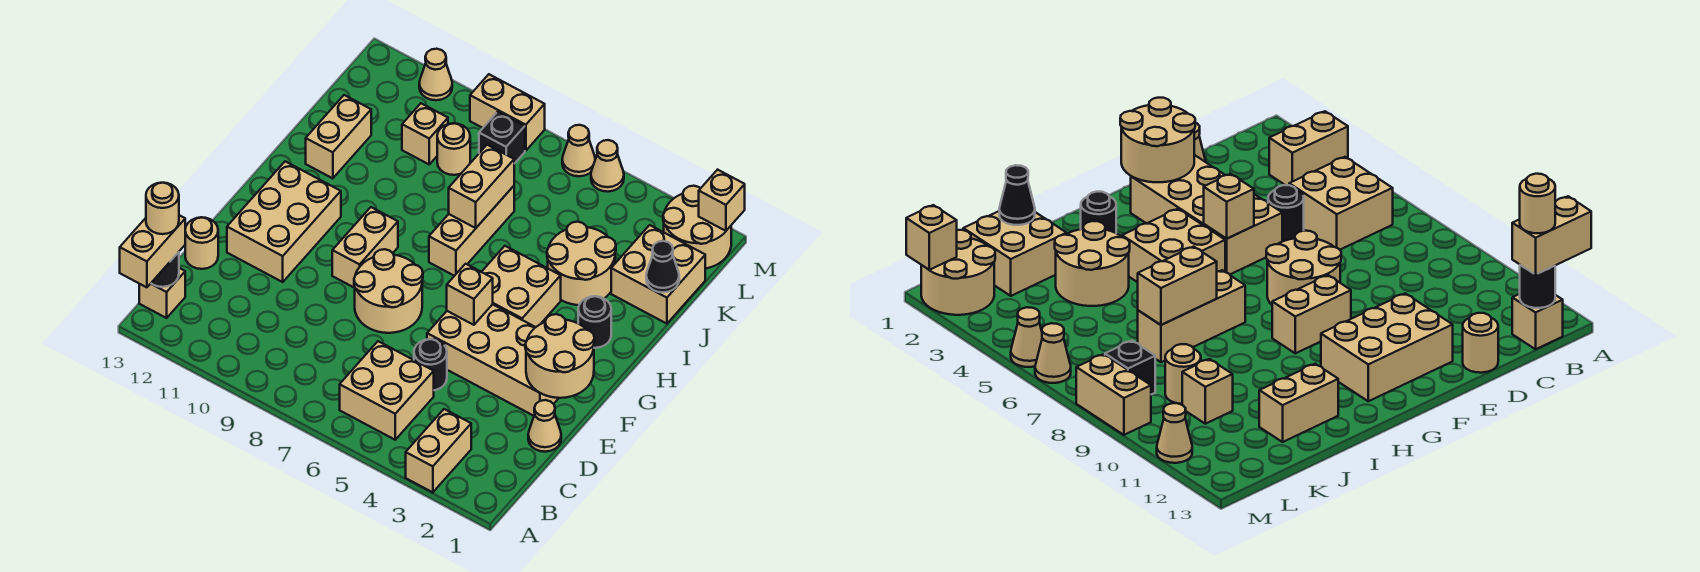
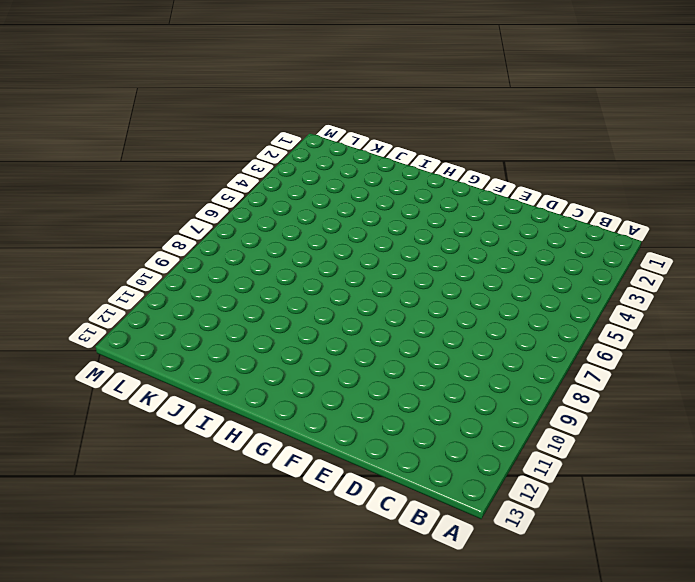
none -> tan 1x2 brick [406,409,471,492]
none -> tan 2x2 brick [340,341,434,440]
none -> tan 1x1 brick [139,268,185,318]
none -> tan 1x1 cone [528,400,561,452]

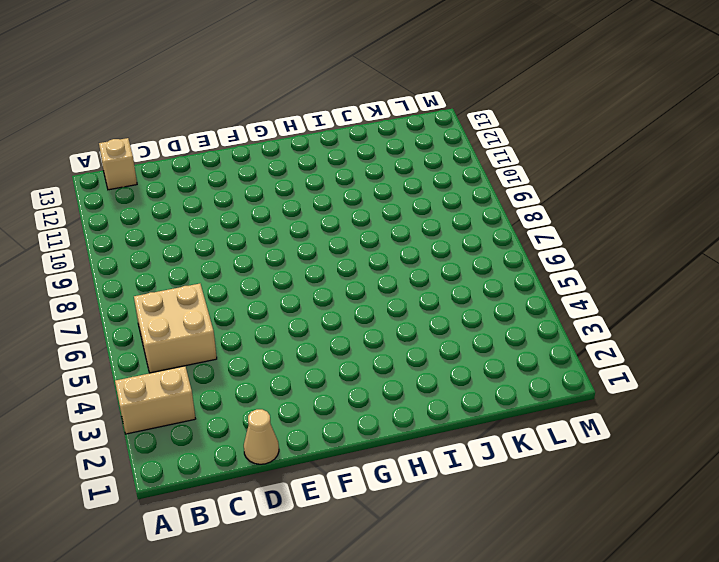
none -> black 1x1 round brick [414,339,447,390]
none -> tan 1x1 round brick [185,217,218,269]
none -> tan 2x4 brick [427,304,559,416]
none -> tan 2x2 round brick [354,249,423,333]

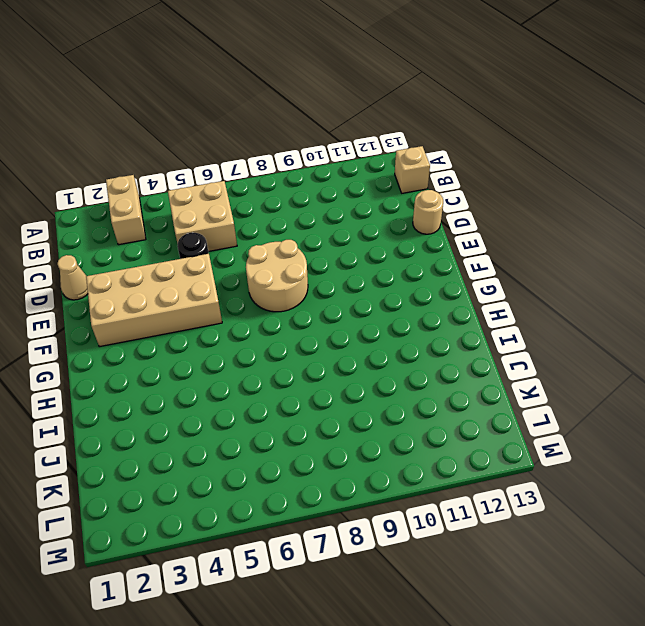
none -> tan 2x3 brick [227,161,341,282]
none -> tan 1x2 brick [332,207,398,288]
none -> tan 2x2 brick [482,246,561,327]
none -> black 1x1 round brick [578,296,611,348]

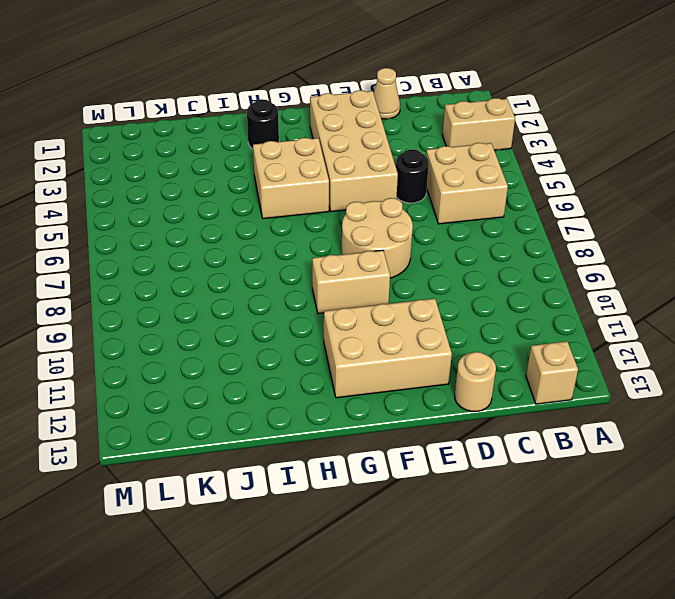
none -> tan 1x3 brick [429,186,514,276]
none -> tan 2x2 round brick [547,222,616,305]
none -> tan 1x2 brick [306,95,371,178]
none -> tan 2x2 brick [611,225,705,324]

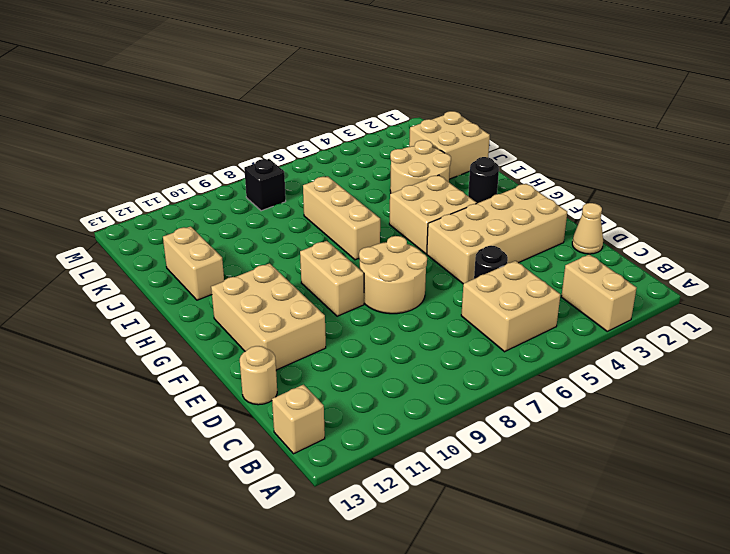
none -> tan 1x1 round brick [437,123,470,175]
none -> tan 1x1 brick [402,103,448,164]
none -> tan 2x2 round brick [663,186,731,269]
none -> tan 1x1 cone [591,140,624,192]

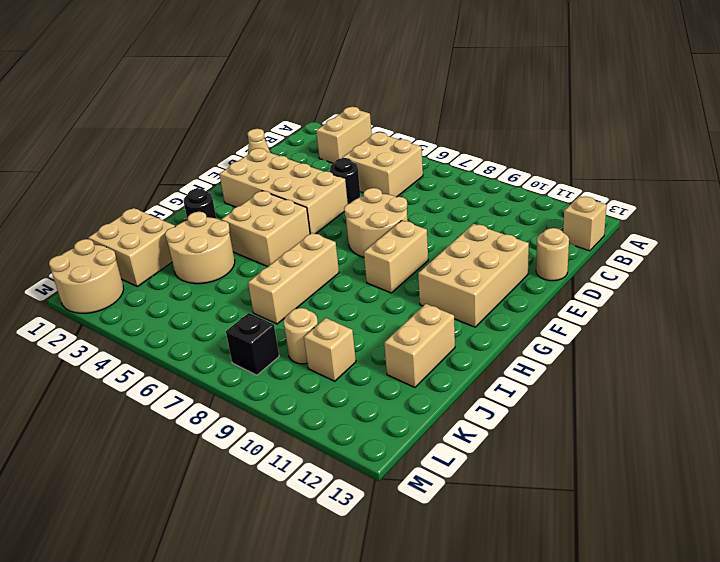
none -> tan 1x1 cone [591,140,624,192]
none -> tan 1x1 cone [562,125,595,176]
none -> tan 1x2 brick [470,74,545,151]
none -> tan 1x1 cone [419,49,452,100]

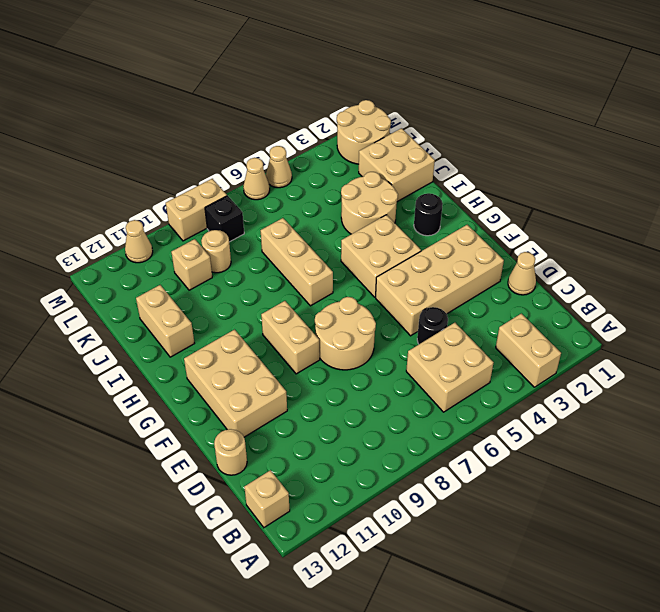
none -> black 1x1 round brick [151,252,179,287]
none -> tan 2x2 round brick [525,314,594,398]
none -> tan 1x1 brick [447,264,493,325]
none -> tan 1x2 brick [449,145,514,228]

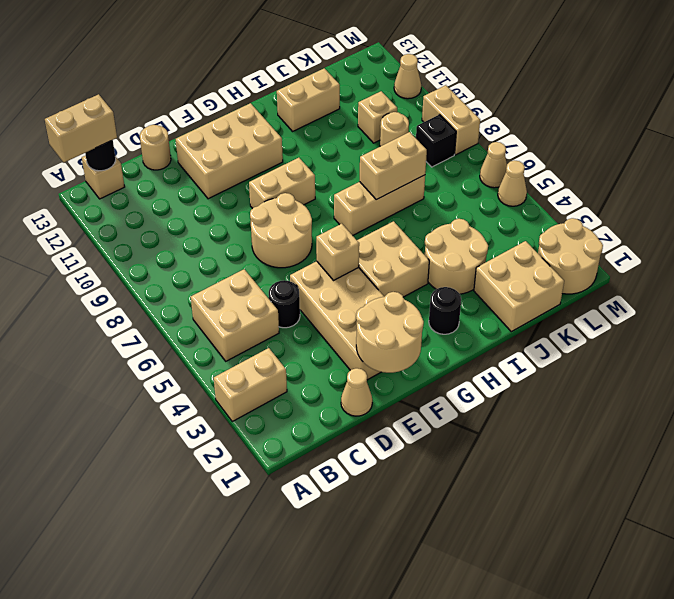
none -> black 1x1 cone [646,241,679,292]
none -> tan 1x1 brick [699,170,745,231]
none -> tan 1x1 round brick [146,183,179,234]

